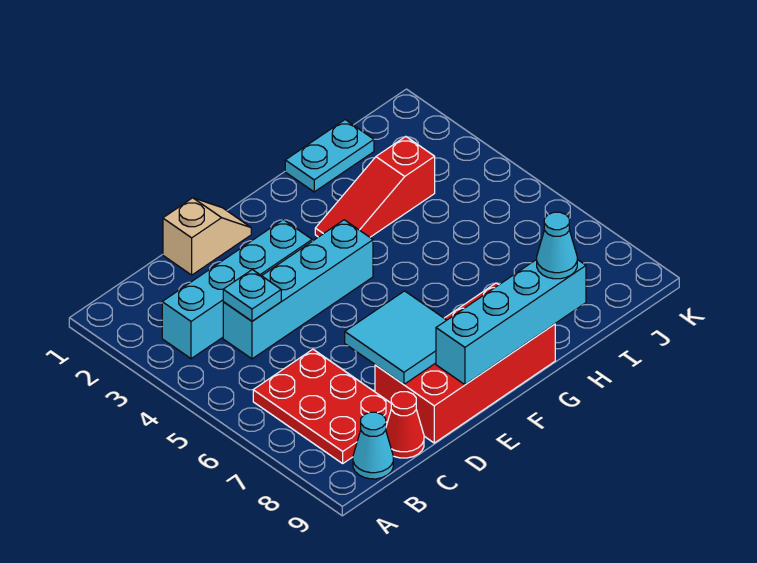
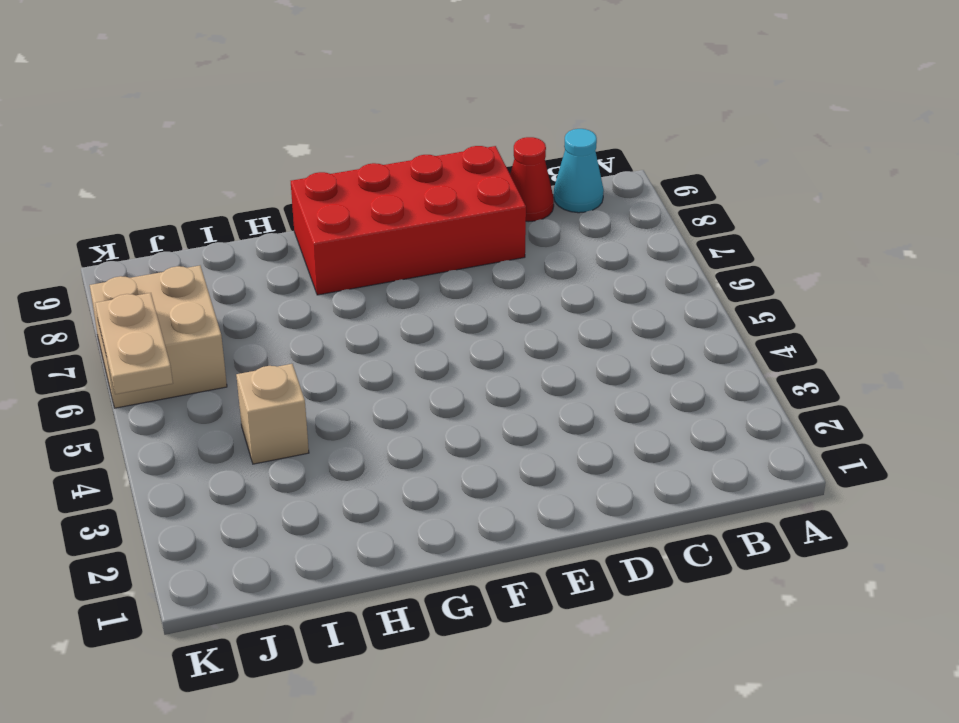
tan 1x1 brick [236,364,309,464] -> none
tan 2x2 brick [90,266,227,408] -> none
tan 1x2 plate [95,293,173,394] -> none
none -> cyan 1x4 brick [162,220,312,359]
none -> red 2x3 plate [253,349,391,463]
none -> cyan 1x4 brick [223,220,373,359]

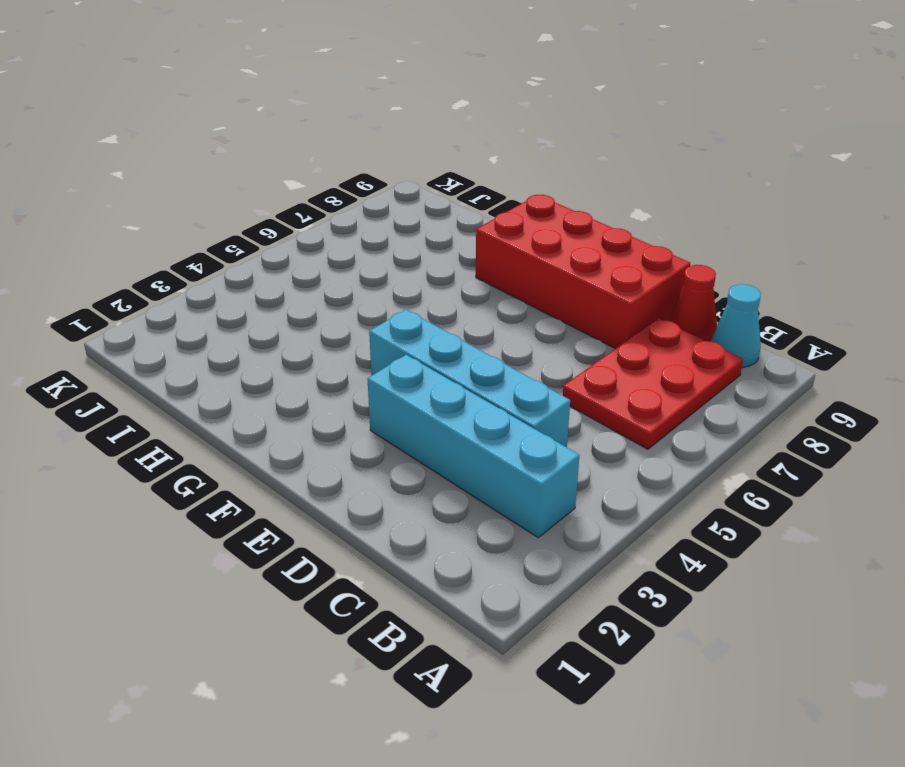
none -> tan 1x2 slope [163,198,251,275]
none -> red 1x3 slope [315,136,435,237]
none -> cyan 1x2 plate [285,120,374,192]

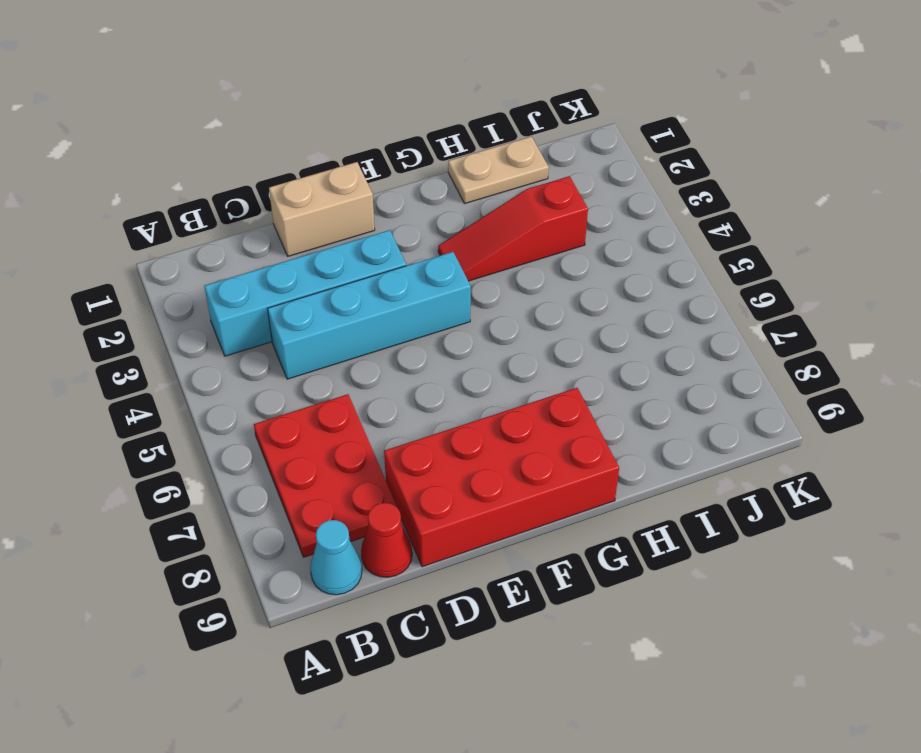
tan 1x2 brick [269,162,375,256] -> tan 1x2 slope [163,198,251,275]
tan 1x2 plate [448,136,549,204] -> cyan 1x2 plate [285,120,374,192]
none -> cyan 1x1 plate [223,270,281,321]
none -> cyan 2x2 tile [345,291,446,384]
none -> cyan 1x4 brick [436,259,586,385]

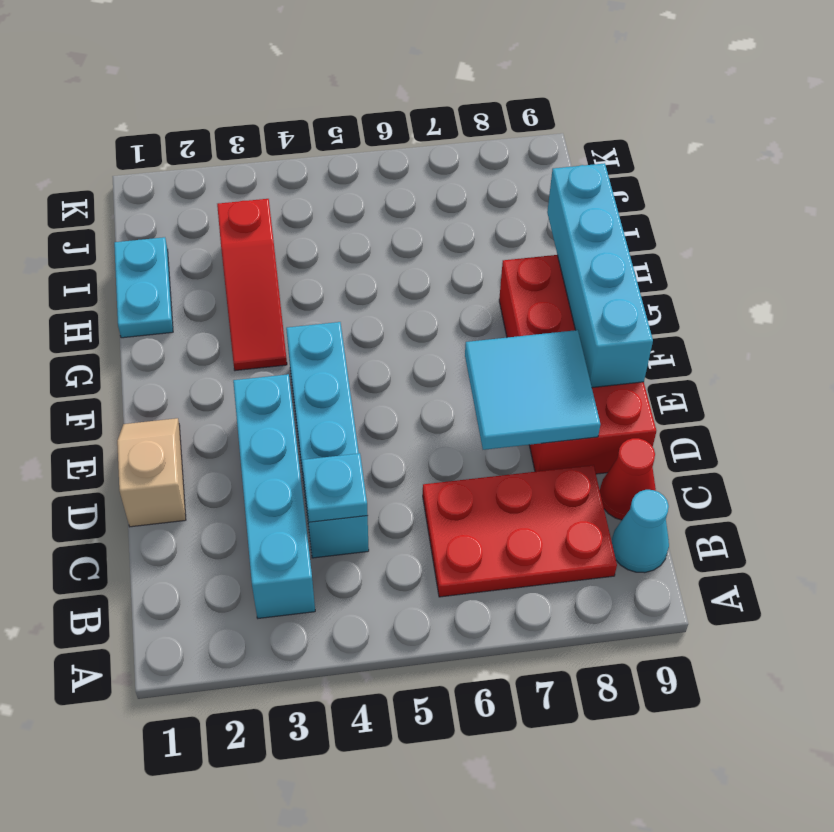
none -> cyan 1x1 cone [537,212,577,279]

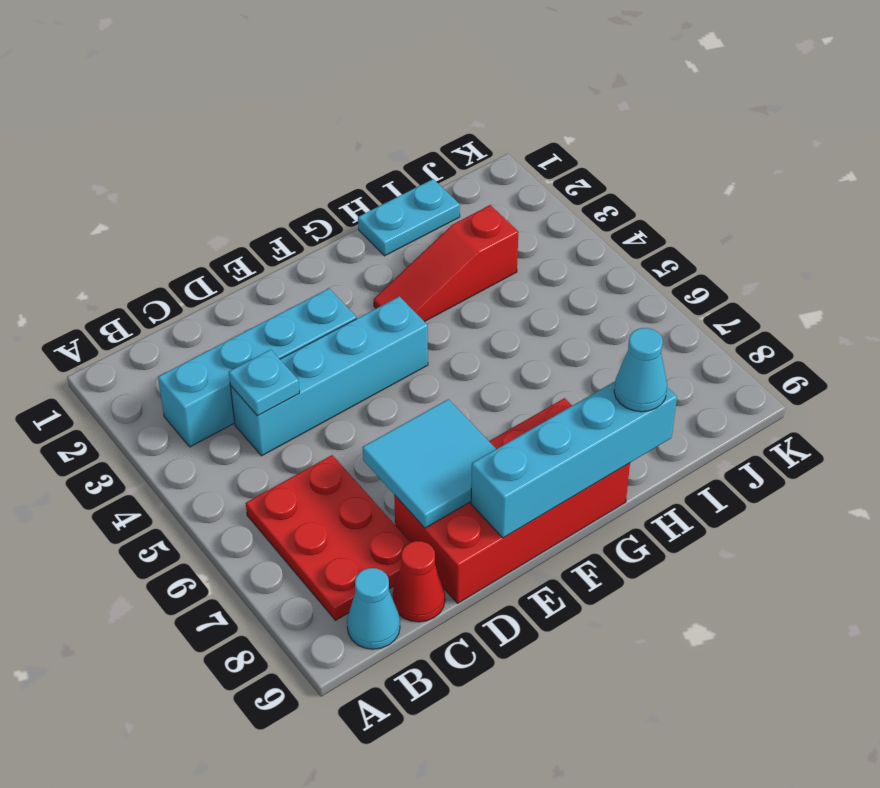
none -> tan 1x2 slope [163,198,251,275]

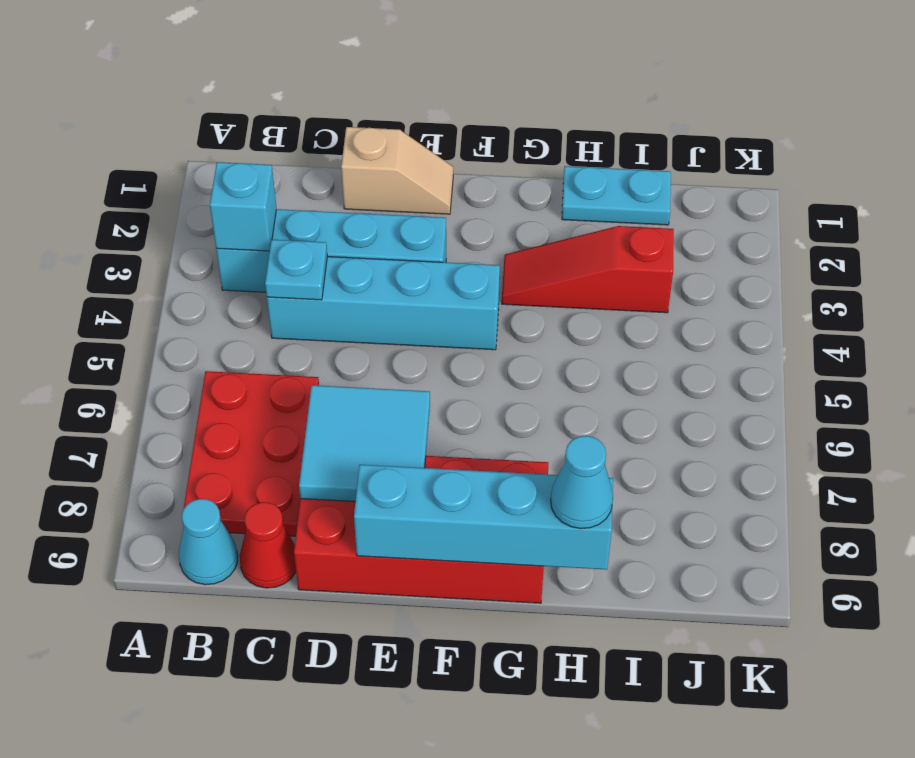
cyan 1x1 brick [210,162,276,251] -> none

